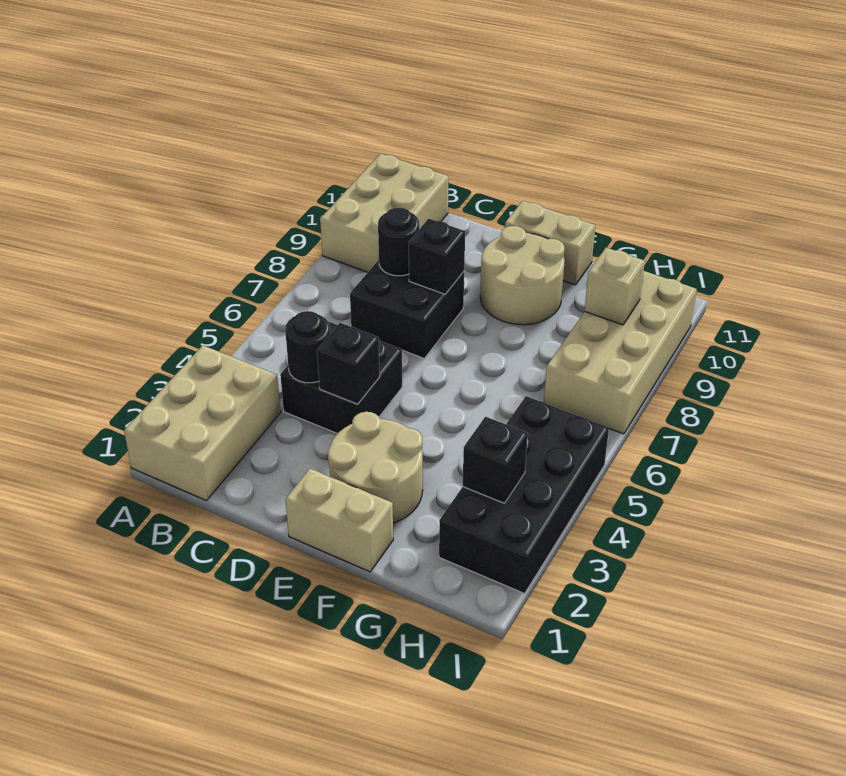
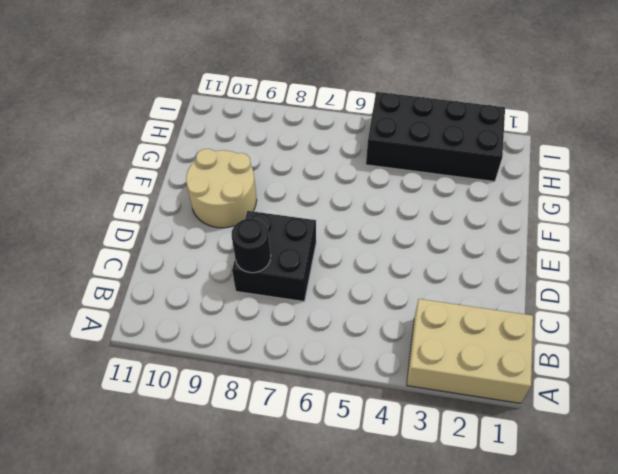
none -> tan 2x3 brick [320,154,449,272]
none -> black 2x2 brick [280,321,402,434]
none -> tan 1x2 brick [285,469,393,572]

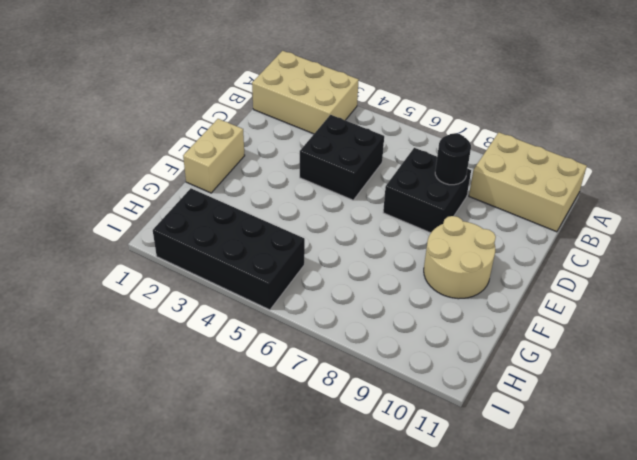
none -> tan 2x2 round brick [328,412,423,523]
none -> tan 1x2 brick [505,201,595,285]
none -> tan 2x4 brick [544,271,697,434]

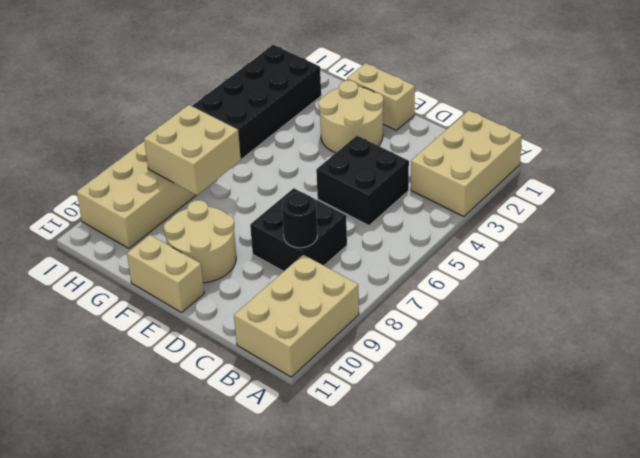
tan 2x2 brick [144,105,241,195] -> none
none -> black 1x1 round brick [285,311,330,383]
none -> black 1x1 brick [317,323,380,404]
none -> black 1x1 brick [409,219,465,294]

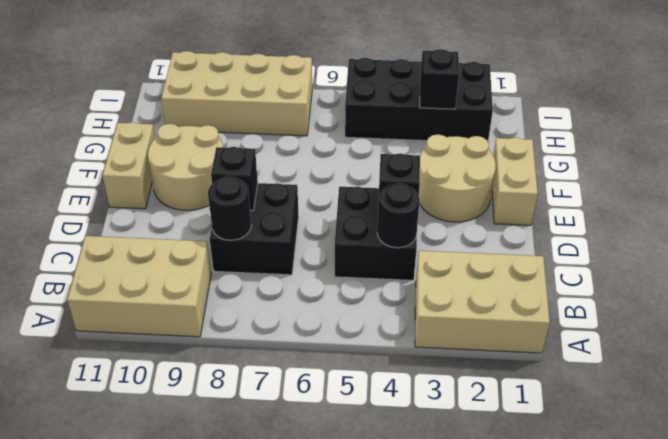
none -> tan 1x1 brick [585,248,645,325]

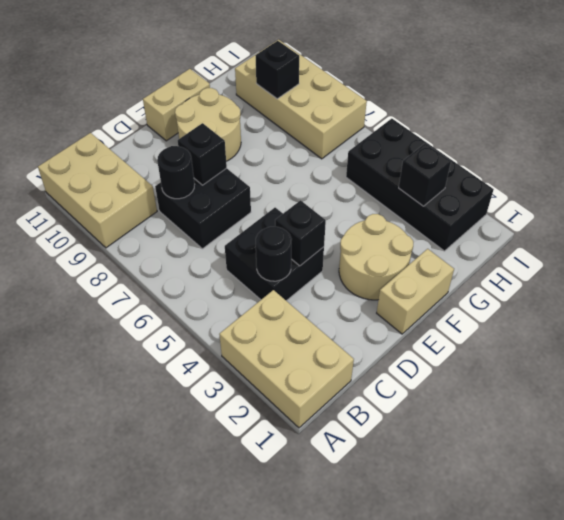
black 1x1 brick [255,41,299,99] -> tan 1x1 brick [585,248,645,325]

